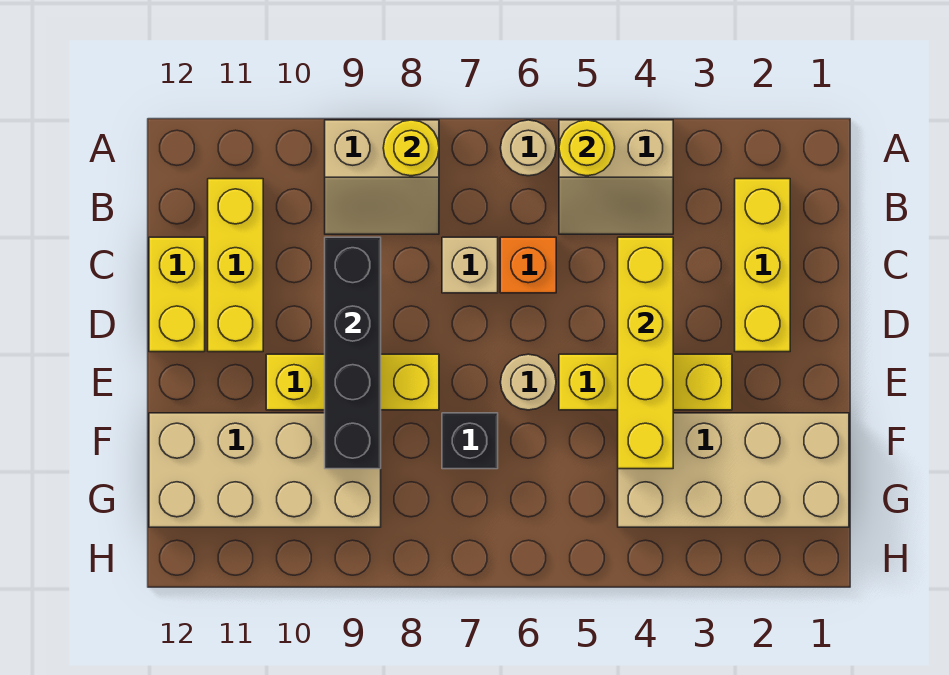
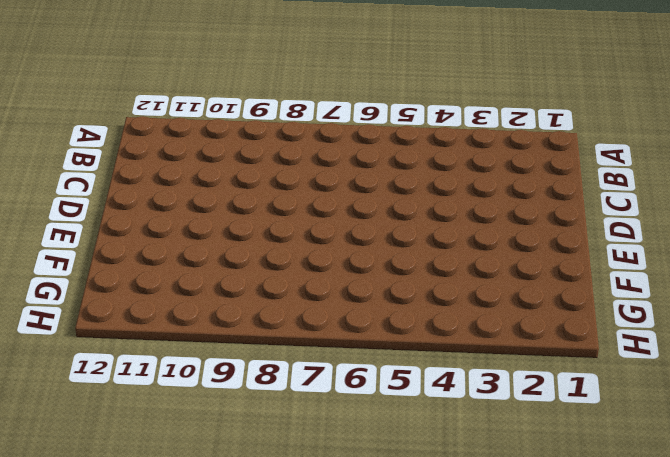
none -> tan 2x2 slope [559,120,673,234]
none -> tan 1x1 round brick [501,120,556,176]
none -> tan 2x2 slope [325,120,439,234]

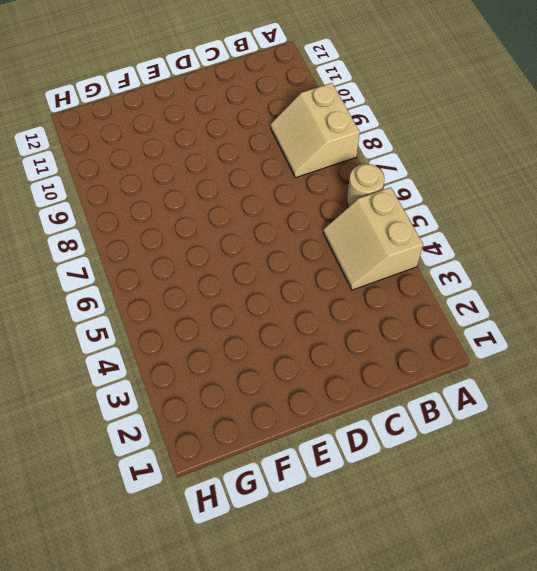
none -> yellow 1x3 brick [735,179,790,352]
none -> yellow 1x3 brick [208,179,263,352]
none -> orange 1x1 brick [500,237,556,293]

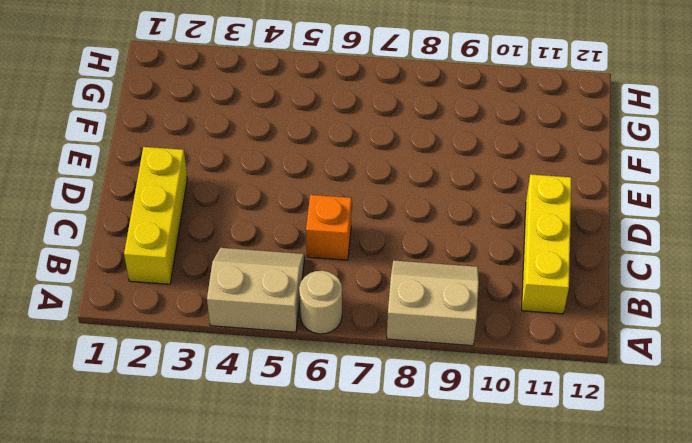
none -> tan 1x1 brick [442,237,498,293]
none -> yellow 1x2 brick [149,237,205,352]
none -> yellow 1x3 brick [559,354,732,410]

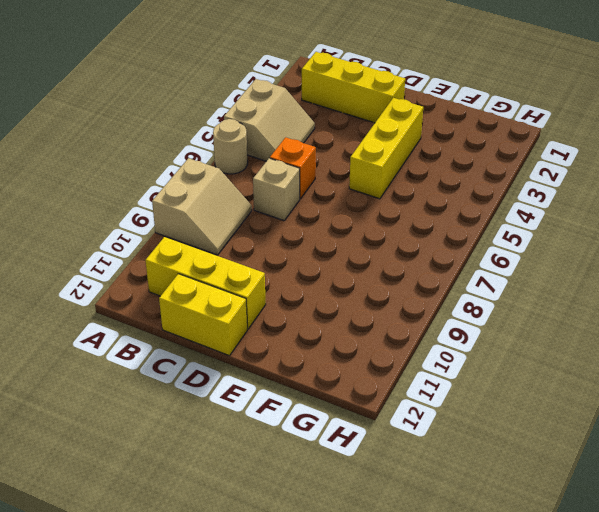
none -> tan 1x1 round brick [501,354,556,410]
none -> yellow 1x3 brick [266,354,439,410]
none -> tan 2x4 brick [618,413,849,527]

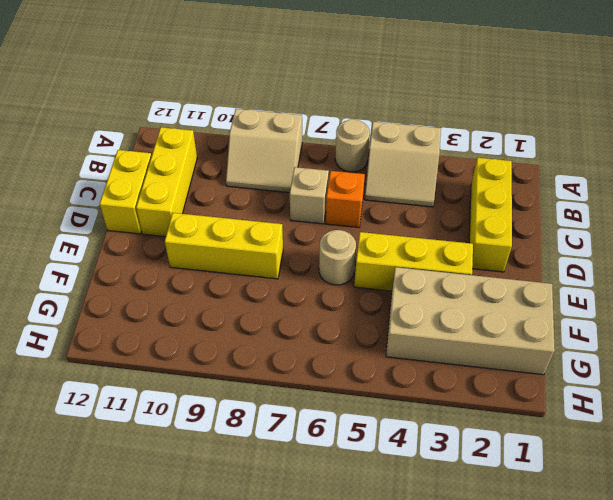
none -> black 1x1 brick [442,413,498,469]
none -> tan 2x4 brick [149,413,381,527]
none -> yellow 1x1 round brick [559,120,615,176]

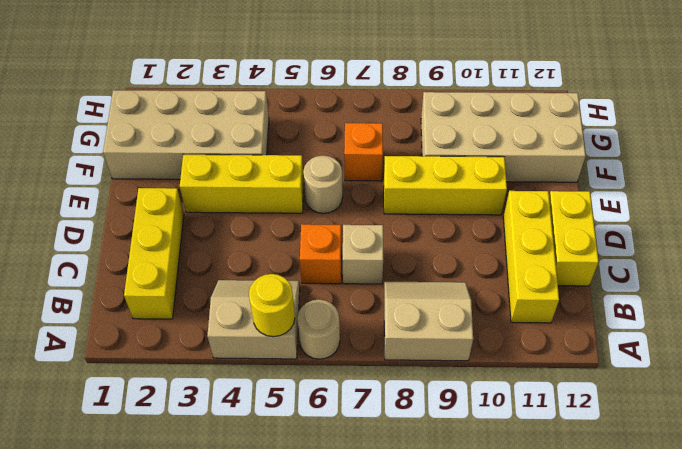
orange 1x1 brick [344,123,383,181] -> black 1x1 brick [442,413,498,469]
none -> yellow 1x1 round brick [383,120,439,176]
none -> yellow 1x4 brick [618,237,673,469]
none -> black 1x4 brick [325,237,381,469]

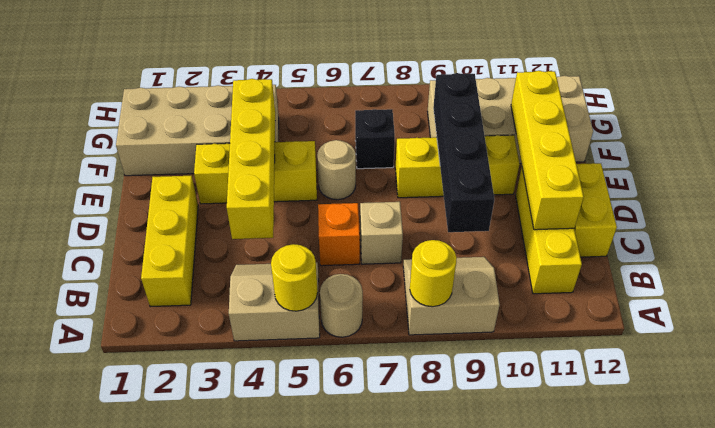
yellow 1x4 brick [511,71,584,230] -> none

